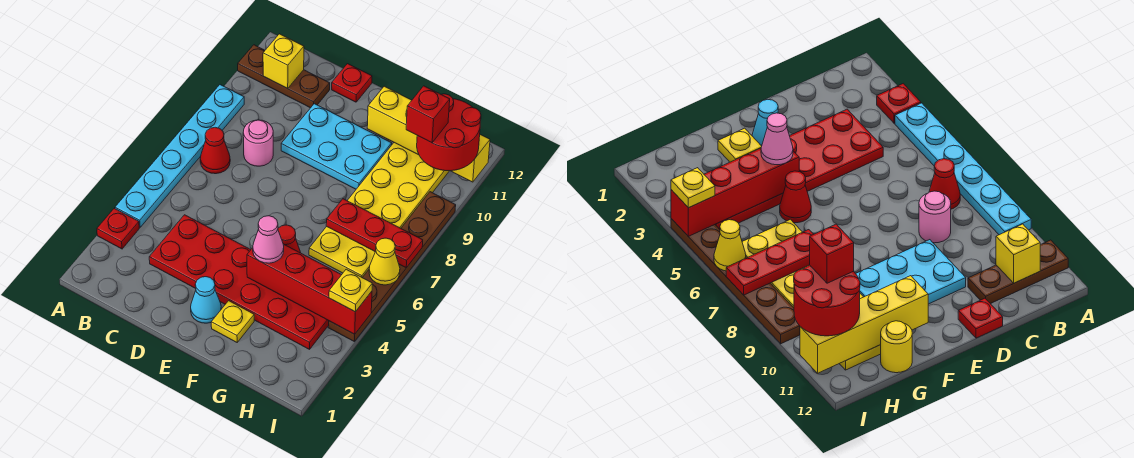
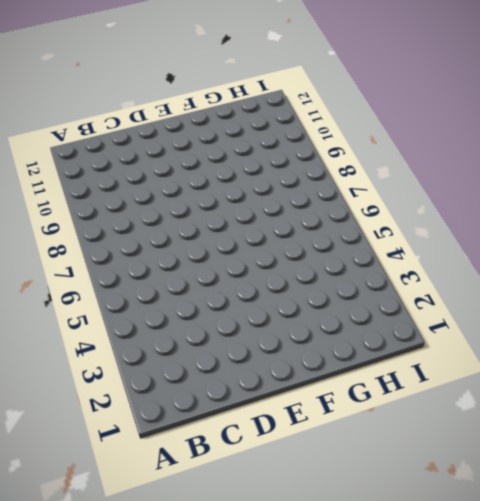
none -> red 1x1 plate [97,208,139,249]
none -> cyan 1x6 plate [115,85,244,227]
none -> brown 1x3 plate [238,45,330,108]

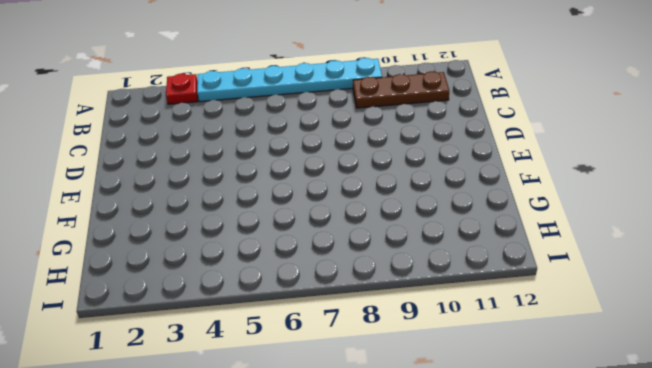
brown 1x3 plate [353,71,449,108] -> brown 1x3 plate turned to [238,45,330,108]
none -> red 1x1 cone [200,127,230,174]
none -> red 2x6 plate [149,215,329,349]
none -> pink 1x1 round brick [243,120,273,166]

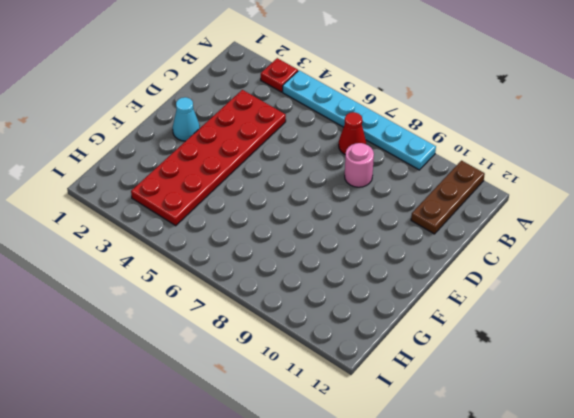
none -> cyan 2x3 plate [281,104,392,189]
none -> red 1x1 plate [332,64,372,102]
none -> yellow 1x1 plate [211,301,254,342]

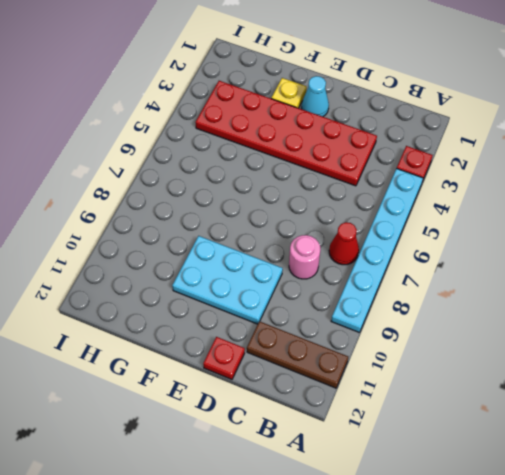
none -> red 1x1 cone [278,225,301,253]
none -> yellow 2x6 plate [309,143,449,277]
none -> yellow 1x1 round brick [881,321,912,373]

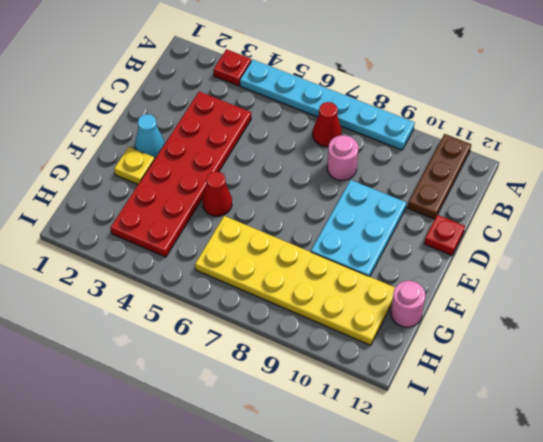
pink 1x1 round brick [391,281,425,327] -> yellow 1x1 round brick [881,321,912,373]
none -> brown 1x6 plate [328,192,456,342]
none -> yellow 1x1 brick [263,34,304,88]
none -> red 1x4 brick [247,244,372,334]

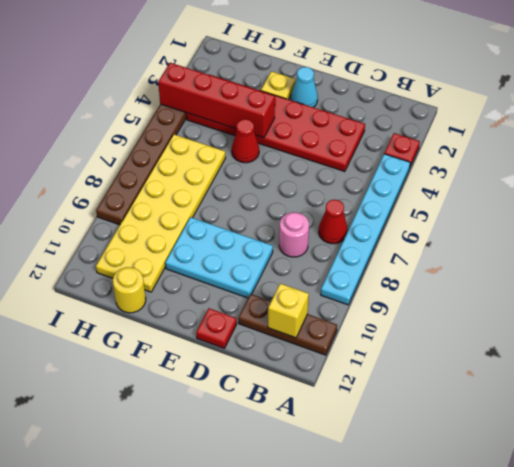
none -> yellow 1x4 brick [367,86,490,182]
none -> red 1x3 plate [326,199,423,268]
none -> yellow 1x1 cone [369,238,400,285]

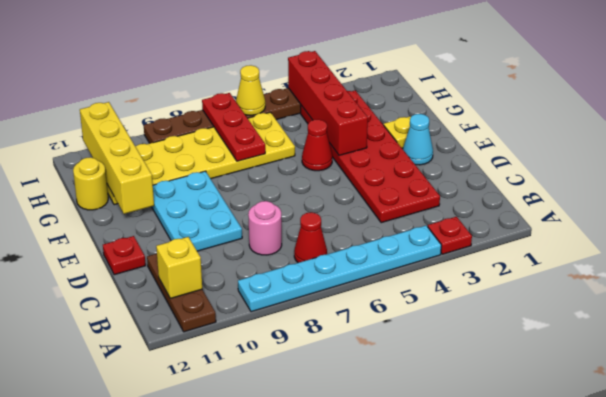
none -> pink 1x1 cone [253,216,284,263]
none -> red 2x2 round brick [417,94,481,171]
none -> yellow 1x1 plate [329,269,372,312]

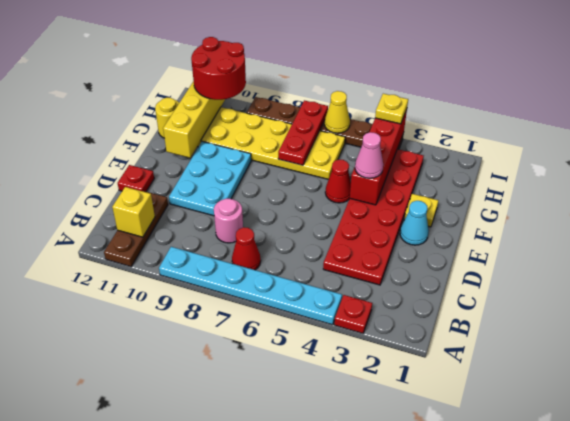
none -> red 1x1 brick [406,86,450,143]

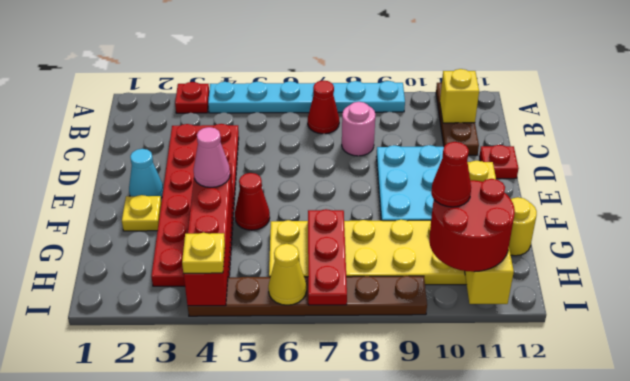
red 1x1 cone [431,142,471,207] -> red 1x1 brick [406,86,450,143]

